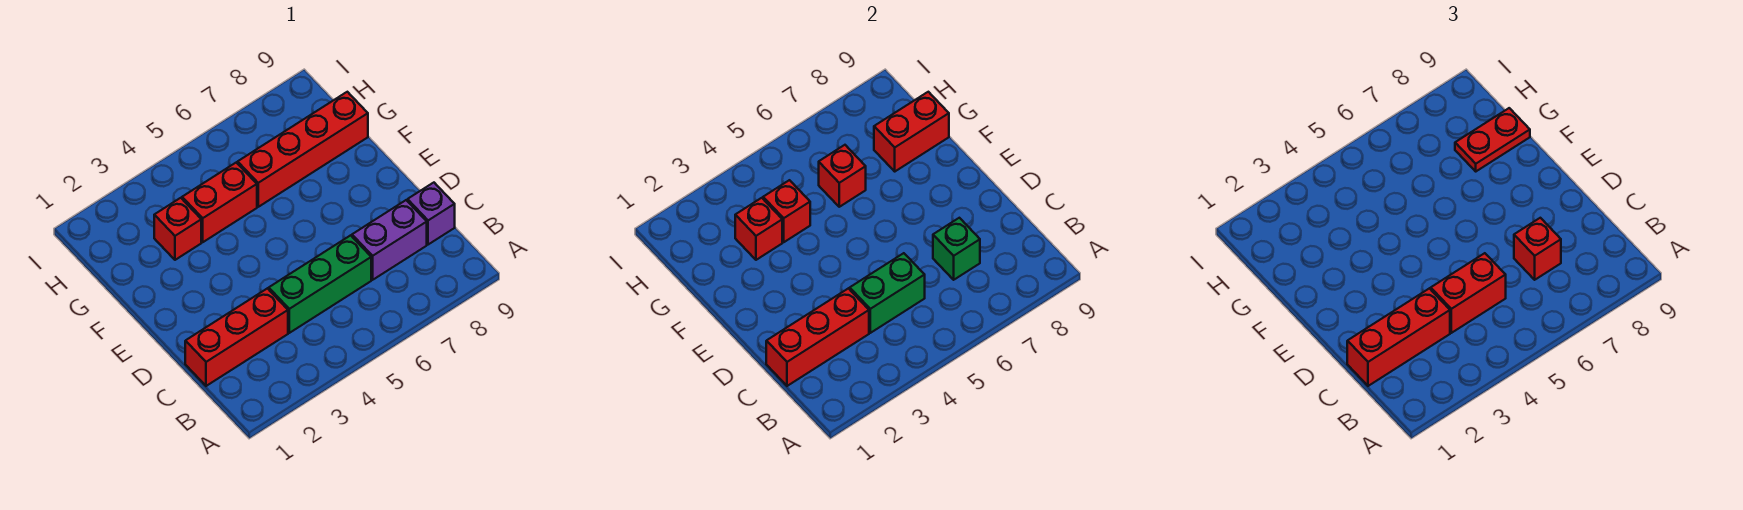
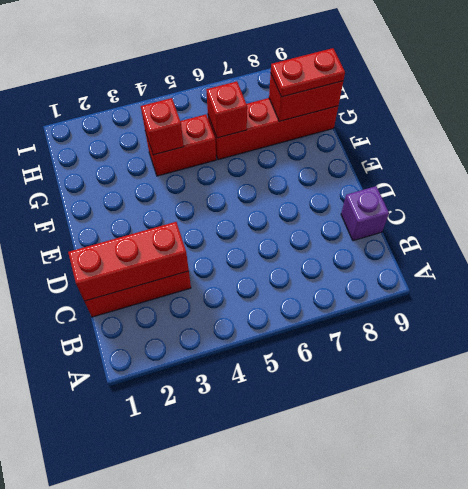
none -> green 1x3 brick [269,235,371,333]
none -> purple 1x2 brick [352,200,427,280]
none -> red 1x1 brick [154,198,201,260]

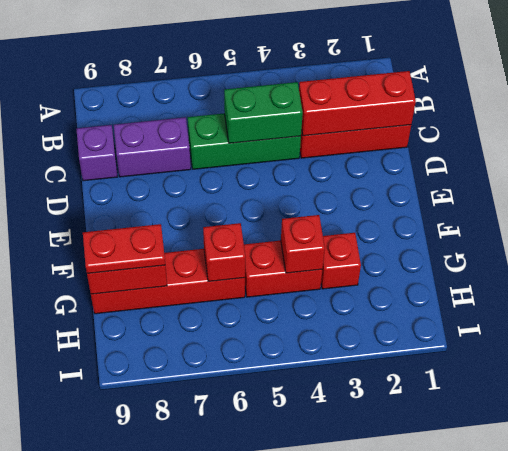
none -> green 1x1 brick [933,218,980,280]
none -> red 1x1 brick [735,198,782,260]
none -> red 1x3 brick [1347,288,1450,386]

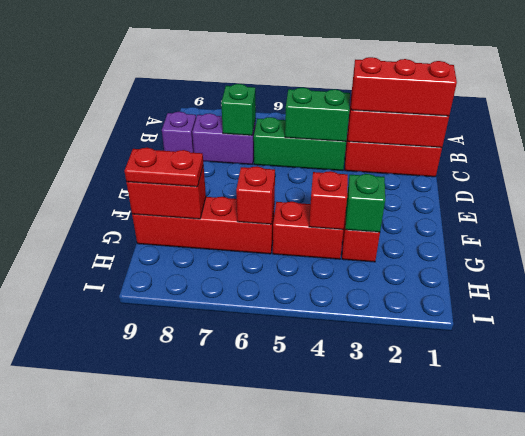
green 1x1 brick [345,174,385,232] -> red 1x1 brick [735,198,782,260]
none -> red 1x2 brick [1431,253,1506,333]
none -> red 1x1 brick [1514,218,1561,280]

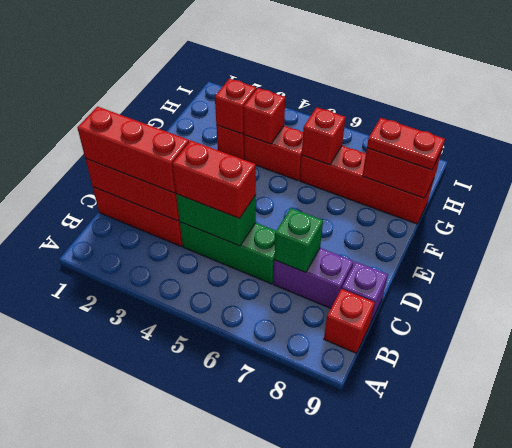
red 1x1 brick [324,289,375,353] -> red 1x1 brick moved to [1514,218,1561,280]

